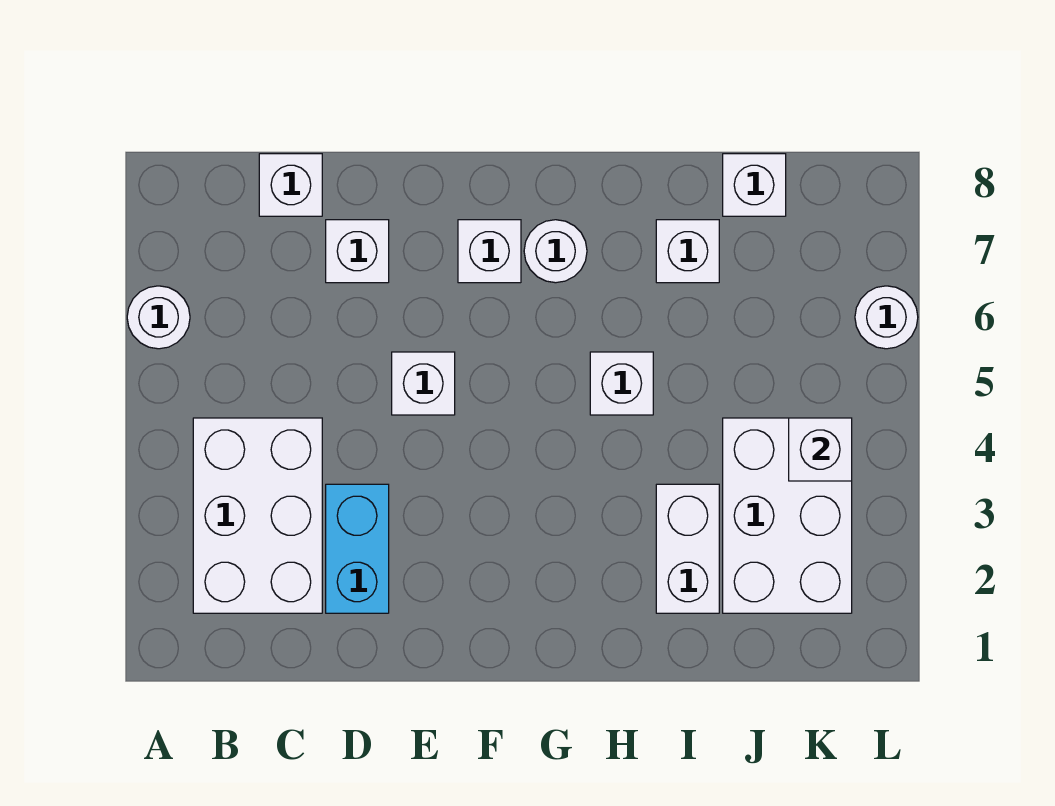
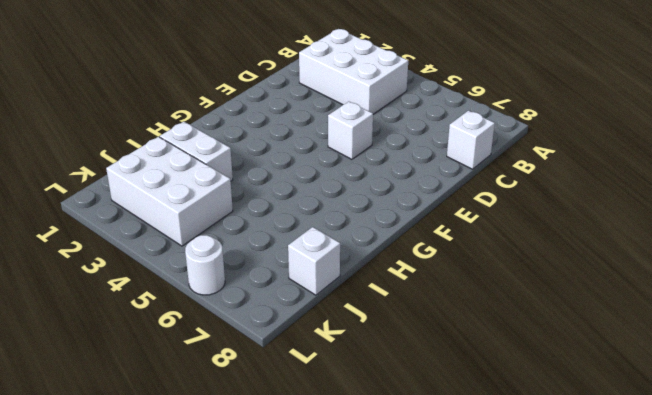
none -> white 1x1 round brick [127,286,190,349]
none -> cyan 1x2 brick [326,484,389,613]
none -> white 1x1 brick [326,220,389,283]

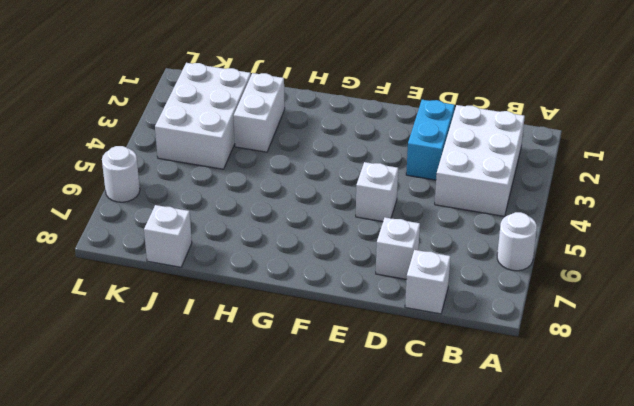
none -> white 1x1 brick [458,220,521,283]
none -> white 1x1 round brick [524,220,587,283]
none -> white 1x1 brick [590,352,653,415]

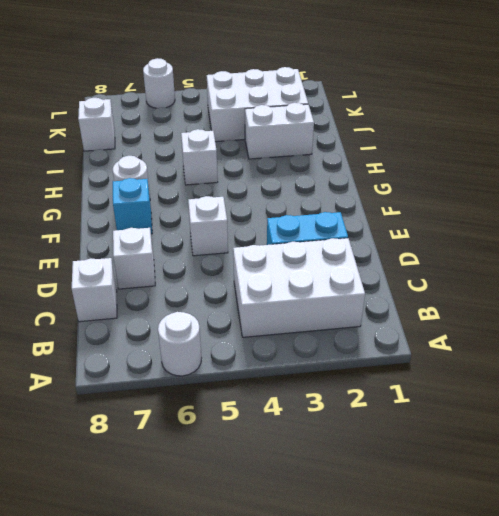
cyan 1x1 brick [113,178,152,234] -> white 1x1 brick [458,220,521,283]
none -> white 1x1 brick [656,220,719,283]
none -> white 1x1 brick [789,418,852,481]

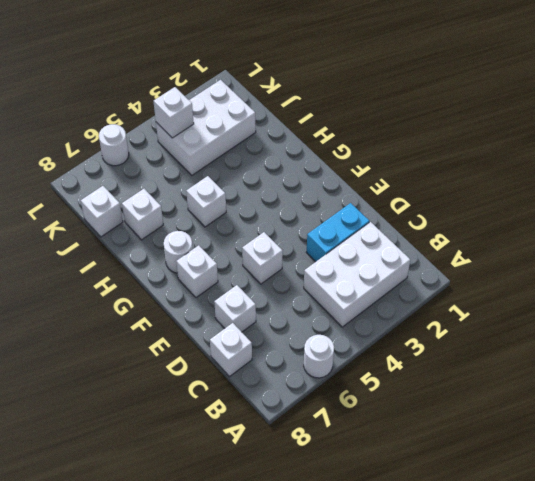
none -> white 1x2 brick [656,484,719,613]

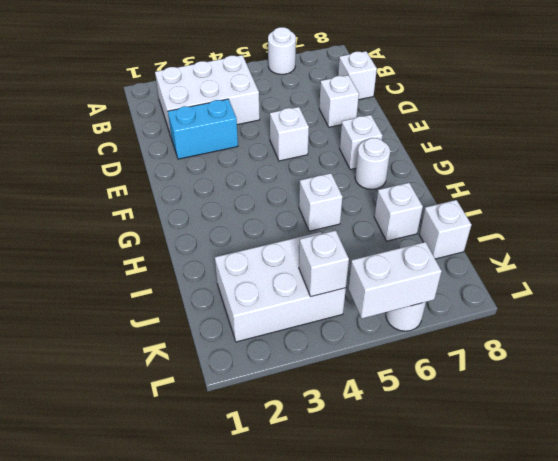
white 1x2 brick [348,242,442,319] -> white 1x2 brick moved to [656,484,719,613]

